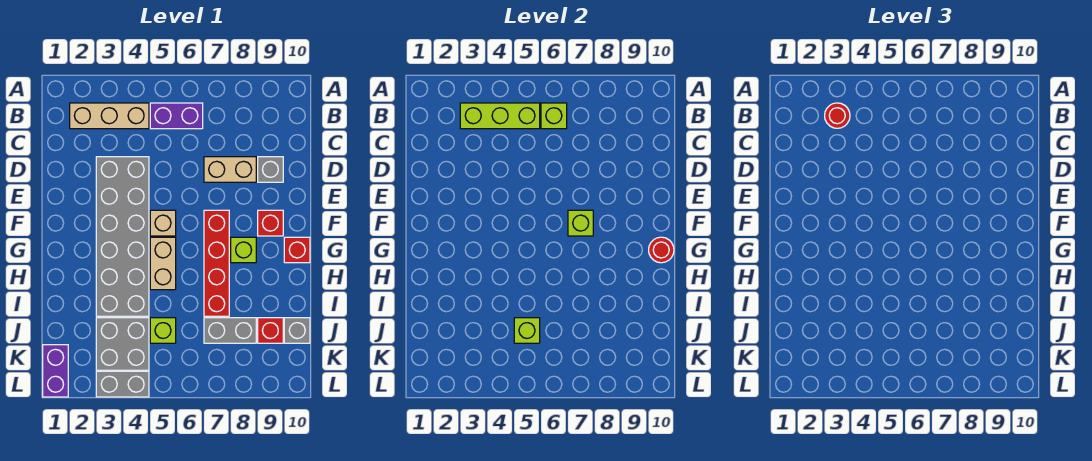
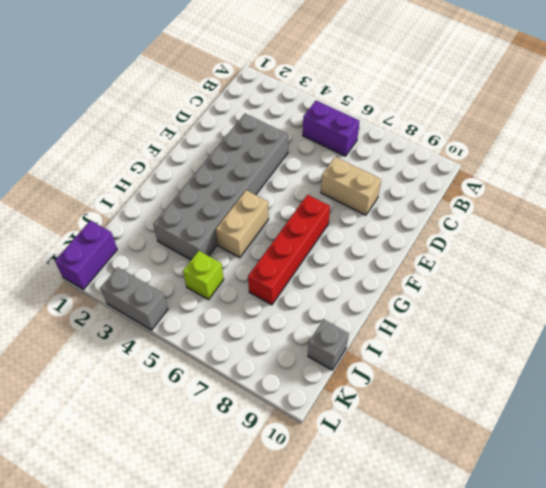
none -> tan 1x3 brick [70,103,149,129]
none -> grey 1x1 brick [258,157,283,182]
none -> tan 1x1 brick [150,210,176,236]

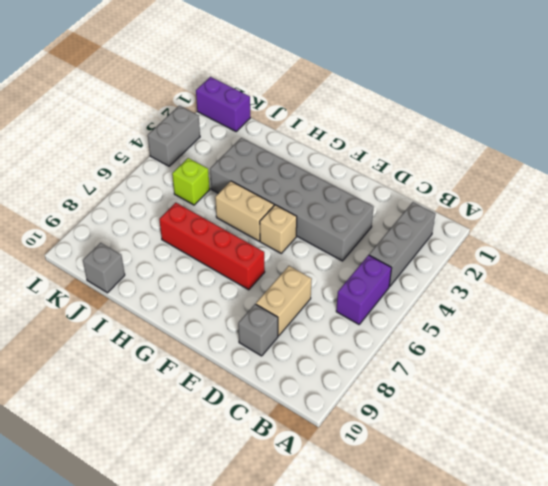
grey 1x3 brick [369,202,435,287] -> tan 1x3 brick [70,103,149,129]
none -> red 1x1 brick [258,210,283,236]
none -> lime 1x1 brick [231,237,256,263]
none -> red 1x1 brick [284,237,310,263]

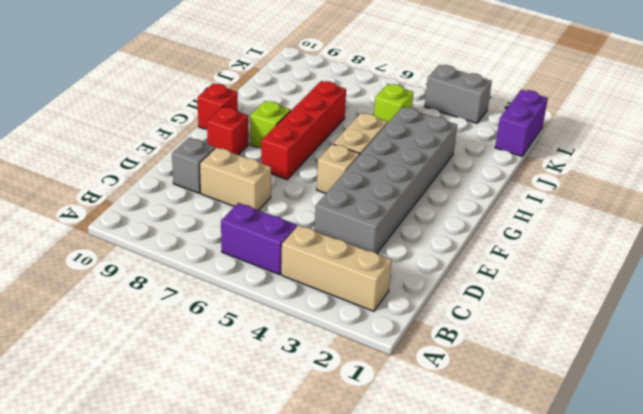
none -> grey 2x2 brick [96,318,149,370]
none -> grey 1x2 brick [204,318,256,343]
none -> red 1x1 brick [258,318,283,343]

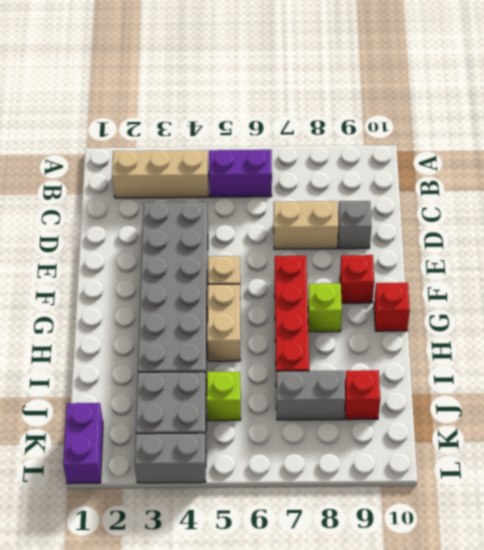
none -> grey 1x1 brick [284,318,310,343]
none -> lime 1x3 brick [460,103,540,129]
none -> lime 1x1 brick [541,103,567,129]

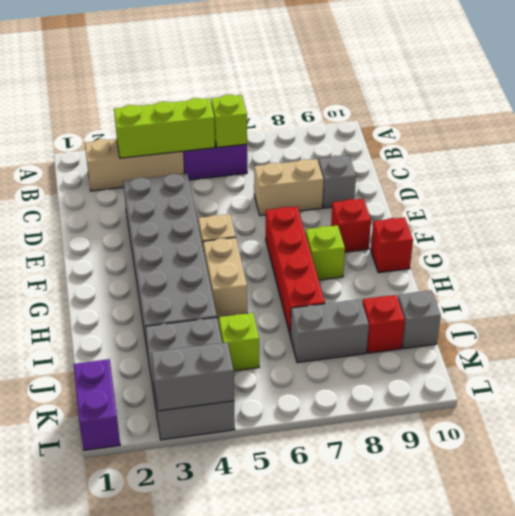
grey 1x2 brick [151,342,234,411] -> none
none -> lime 1x1 brick [568,210,593,236]
none -> red 1x1 round brick [649,237,674,263]
none -> lime 1x1 brick [514,318,540,343]

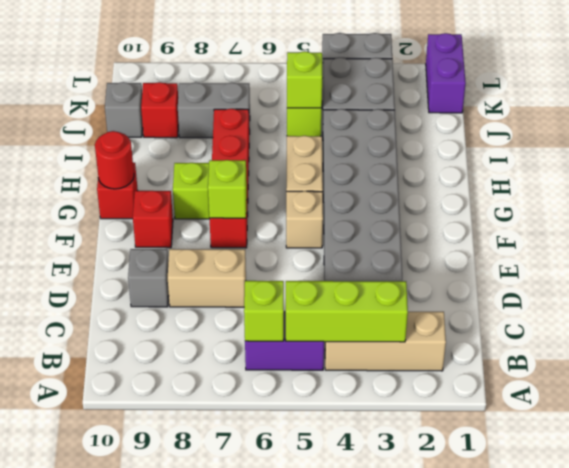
none -> red 1x1 round brick [825,103,850,128]

